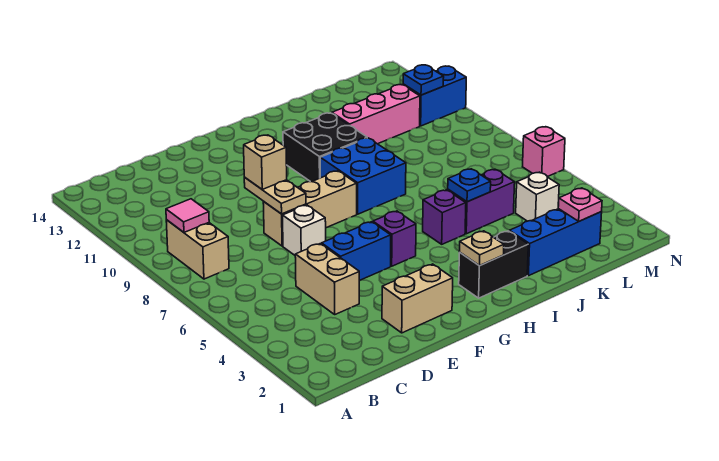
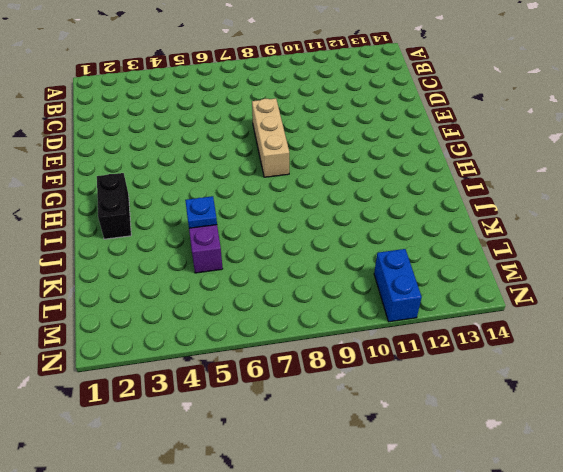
none -> tan 1x2 brick [166,220,229,279]
none -> tan 1x2 brick [295,244,359,314]
none -> tan 1x2 brick [382,264,453,333]

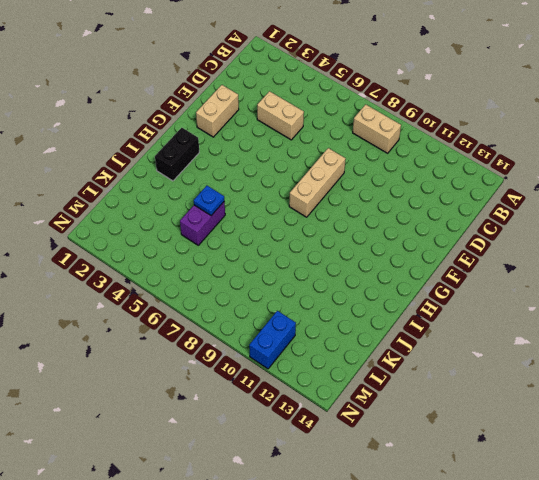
none -> blue 1x2 brick [322,222,391,281]
none -> white 1x1 brick [283,205,326,255]
none -> purple 1x1 brick [373,211,416,266]

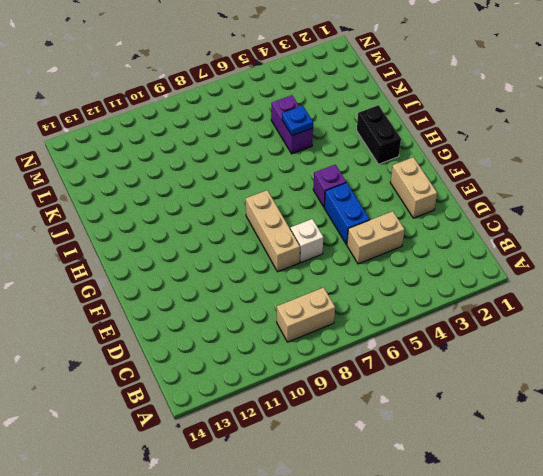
none -> blue 2x2 brick [320,138,406,214]
none -> black 2x2 brick [283,113,367,182]
none -> purple 1x1 brick [423,190,466,244]

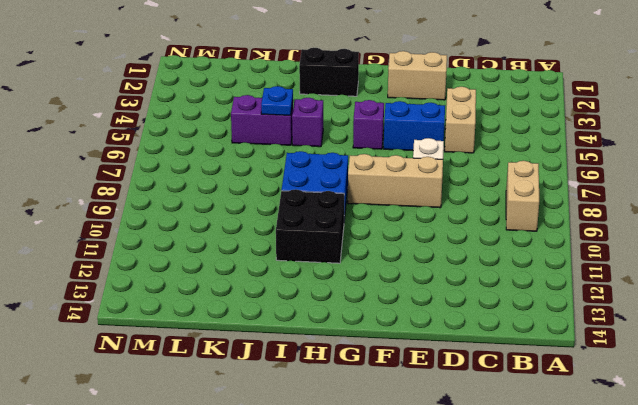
none -> blue 1x3 brick [509,209,602,276]
none -> pink 1x3 brick [332,85,420,144]
none -> white 1x1 brick [516,172,559,221]

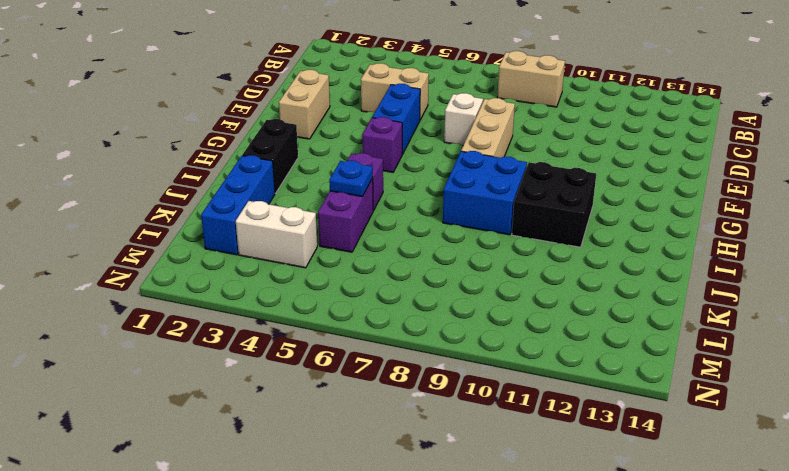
white 1x2 brick [236,201,317,268] -> white 1x1 brick [516,172,559,221]
none -> pink 1x3 brick [332,85,420,144]
none -> blue 1x2 brick [403,66,466,126]
none -> pink 1x1 brick [523,127,565,177]

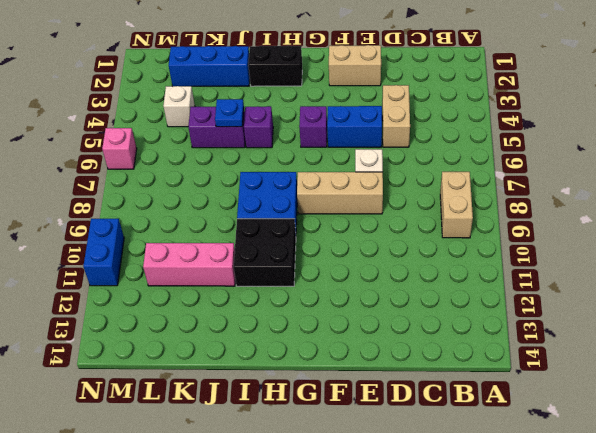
blue 1x2 brick [83,219,124,286] -> blue 1x2 brick turned to [403,66,466,126]
none -> pink 1x1 tile [166,199,209,232]
none -> tan 1x2 plate [244,177,306,214]
none -> tan 1x1 plate [459,231,504,266]

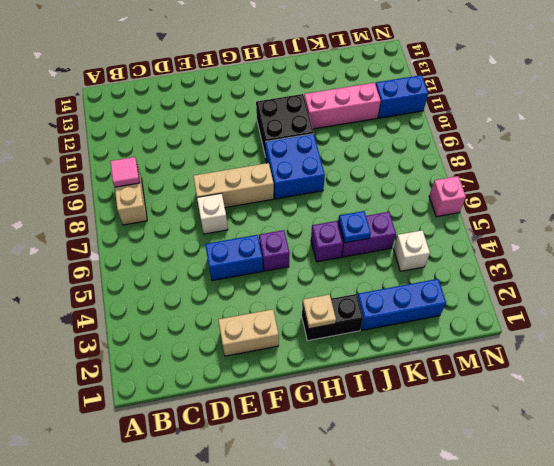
none -> tan 1x2 brick [295,244,359,314]
none -> tan 1x2 plate [244,177,306,214]
none -> pink 1x1 plate [558,188,602,221]

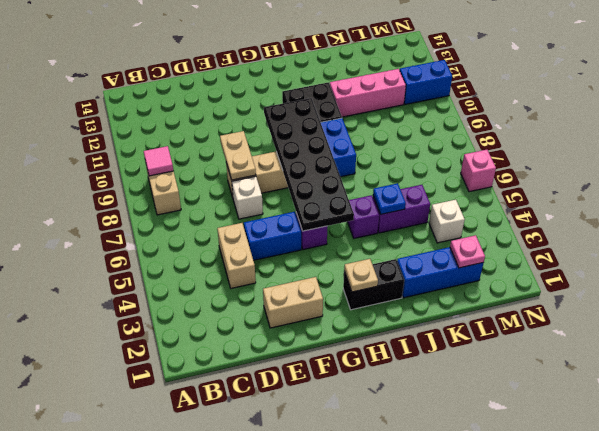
black 2x6 plate [264,98,354,231] -> none
none -> blue 1x1 plate [403,65,444,95]
none -> tan 1x1 brick [244,135,287,189]

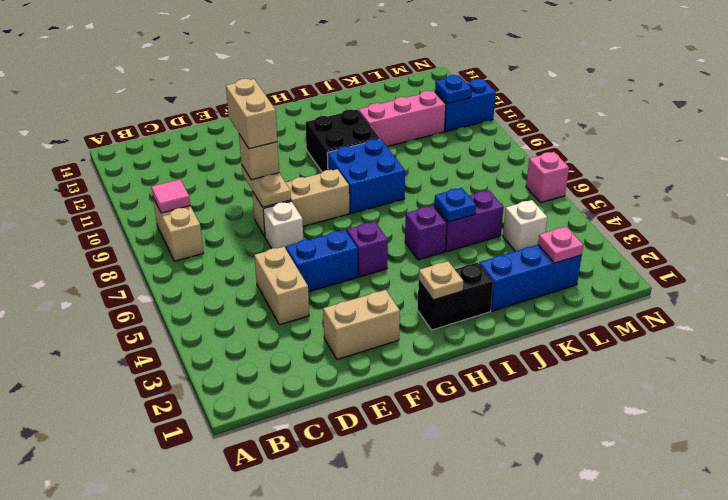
tan 1x2 brick [226,79,277,149] -> none

